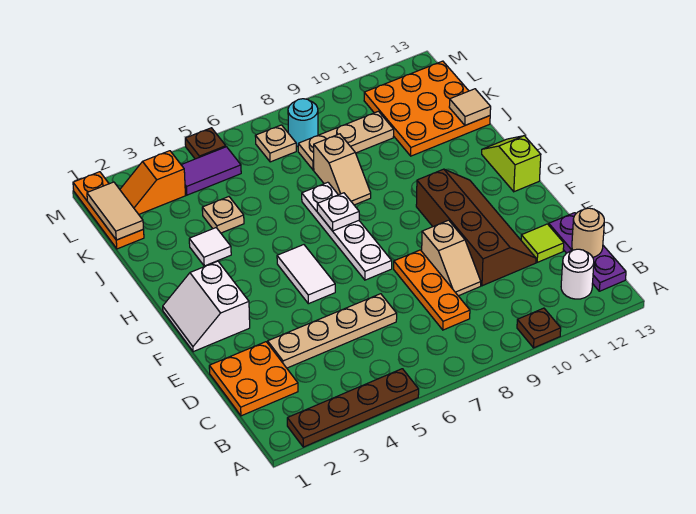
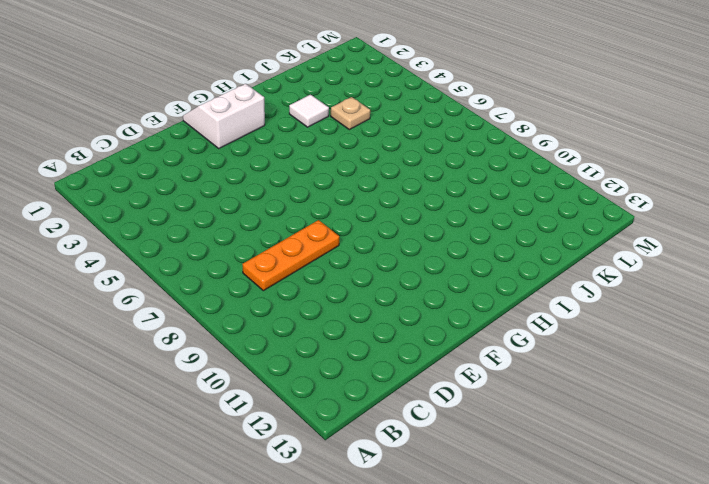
none -> brown 1x4 plate [287,369,419,447]
none -> brown 1x1 plate [517,308,561,348]
none -> white 1x1 round brick [561,249,594,299]

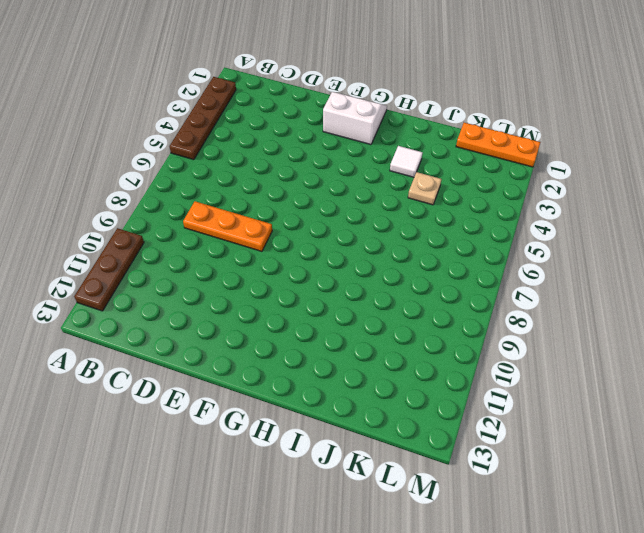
brown 1x3 plate [74,228,144,311] -> brown 1x1 plate [517,308,561,348]
none -> white 1x1 round brick [561,249,594,299]
none -> purple 1x3 plate [549,213,626,291]
none -> orange 2x2 plate [209,342,298,416]

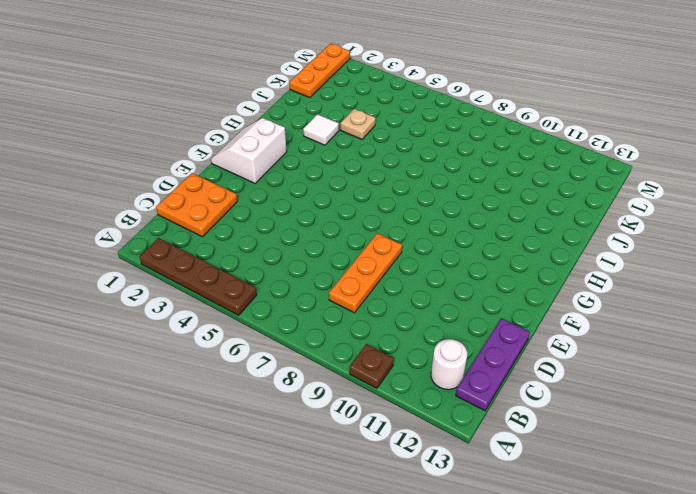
none -> tan 1x4 plate [268,294,397,368]
none -> tan 1x2 slope [422,220,481,296]
none -> brown 2x4 slope [416,169,536,286]

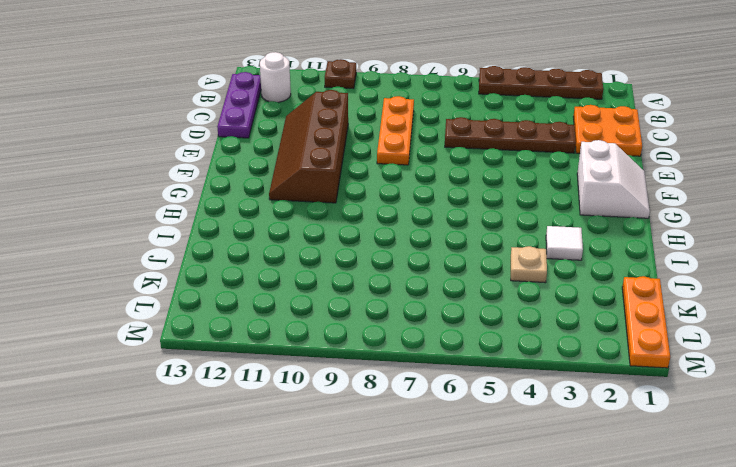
brown 1x4 plate [445,117,576,153] -> tan 1x4 plate [268,294,397,368]
none -> tan 1x2 slope [422,220,481,296]
none -> lime 1x1 tile [521,224,564,262]
none -> white 1x2 tile [277,245,335,304]

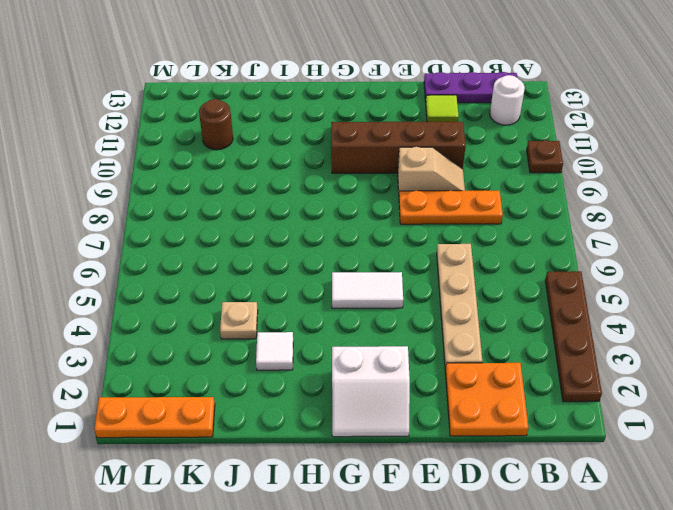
brown 1x1 round brick [199,99,233,150] -> orange 3x3 plate [364,61,490,156]
none -> white 1x4 plate [302,182,392,280]
none -> lime 1x2 slope [482,136,541,192]
none -> tan 1x2 slope [314,134,371,205]

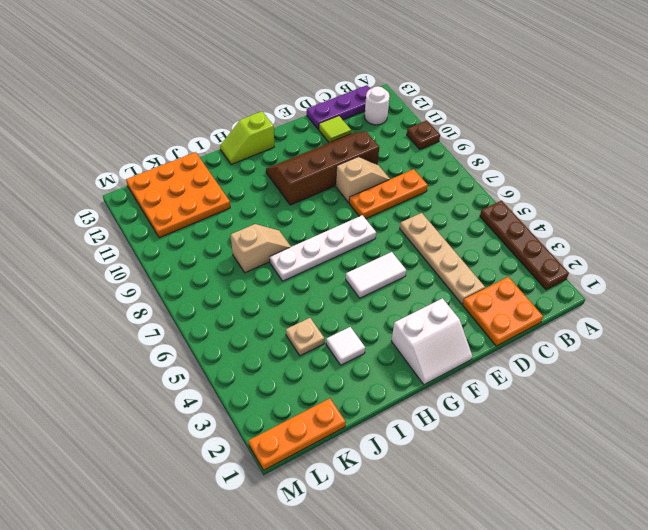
none -> tan 1x3 plate [298,111,394,170]
none -> orange 1x2 slope [120,151,185,214]
none -> purple 1x2 tile [181,147,241,195]

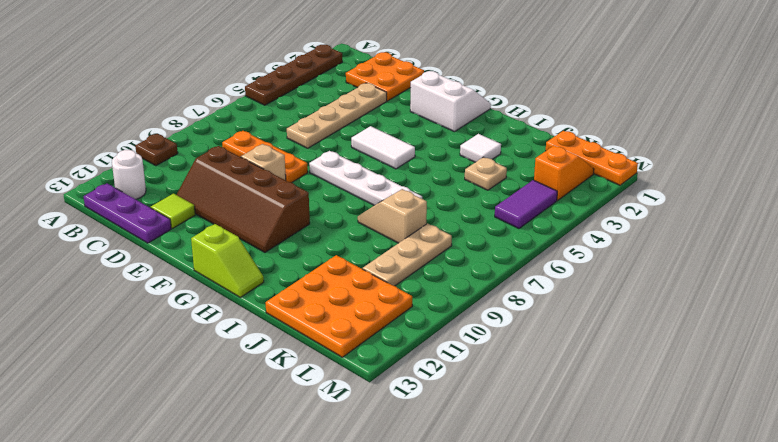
none -> tan 1x1 plate [255,125,296,162]
none -> cyan 1x1 round brick [288,99,318,146]
none -> brown 1x1 plate [185,128,226,159]

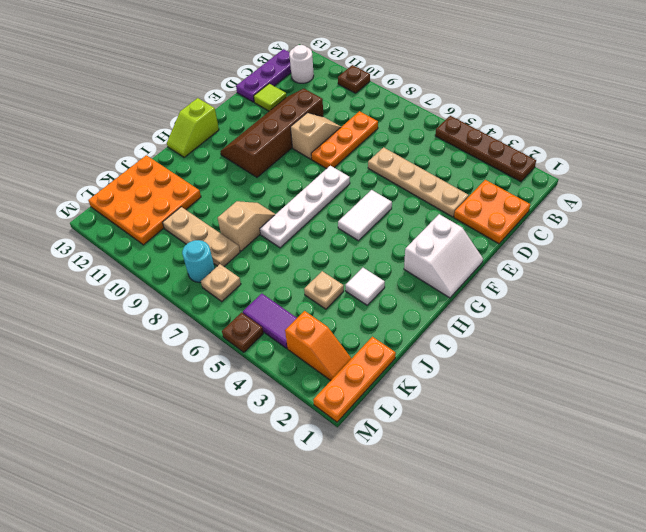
none -> tan 1x1 round brick [572,208,604,257]
none -> white 1x1 plate [317,193,359,231]
none -> tan 1x1 tile [449,89,491,125]

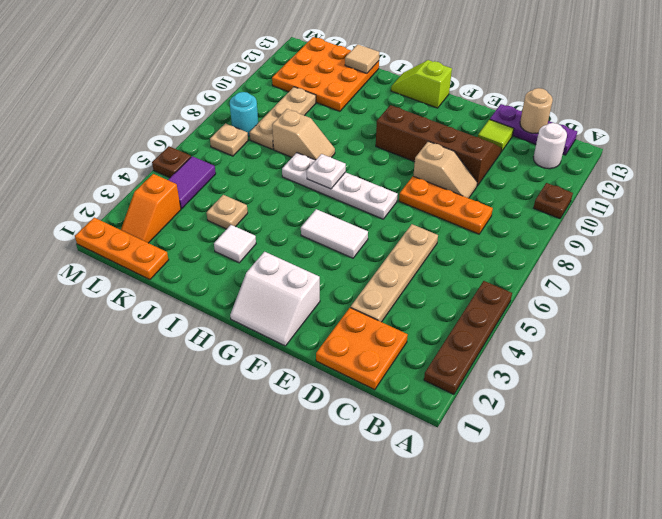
none -> tan 1x2 tile [87,182,143,240]

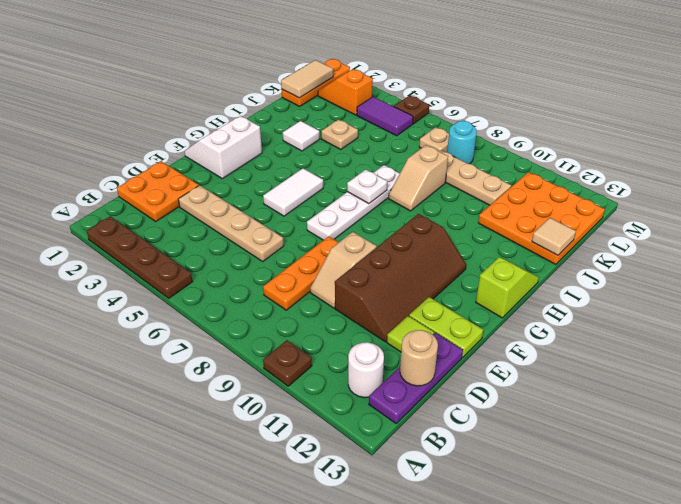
lime 1x2 plate [409,297,483,357] -> none

